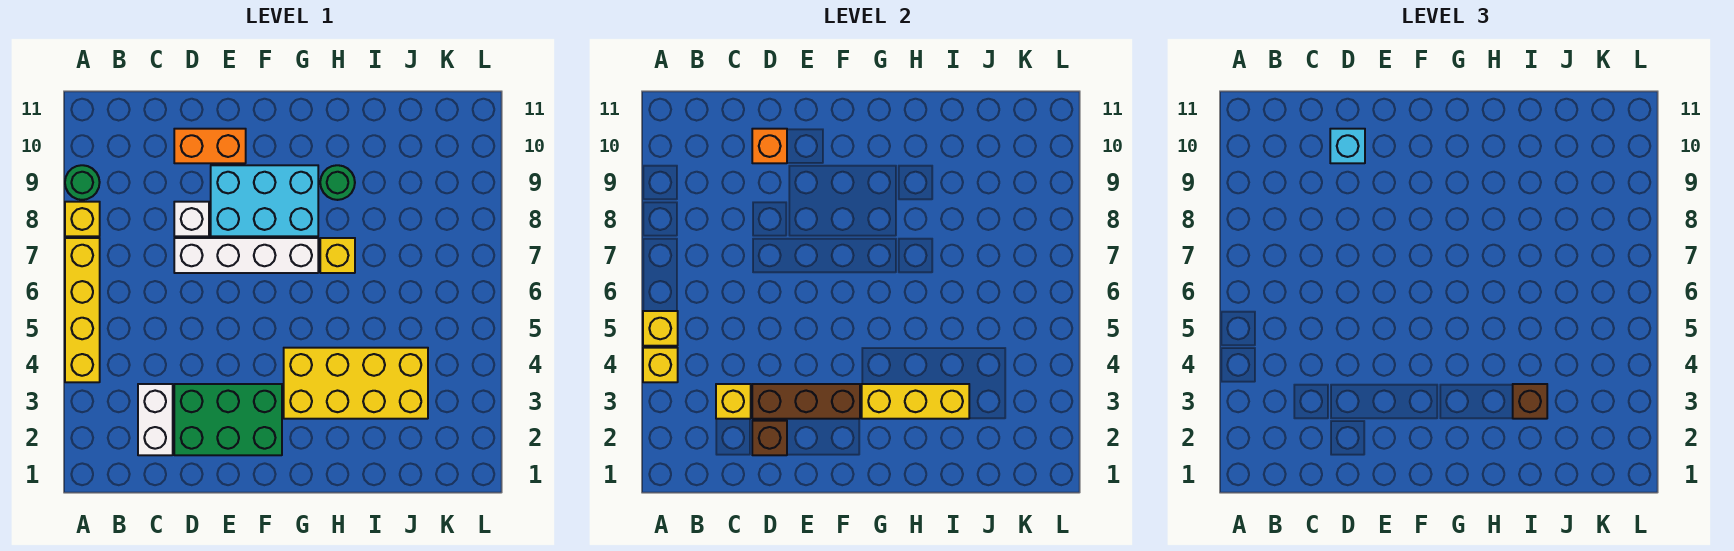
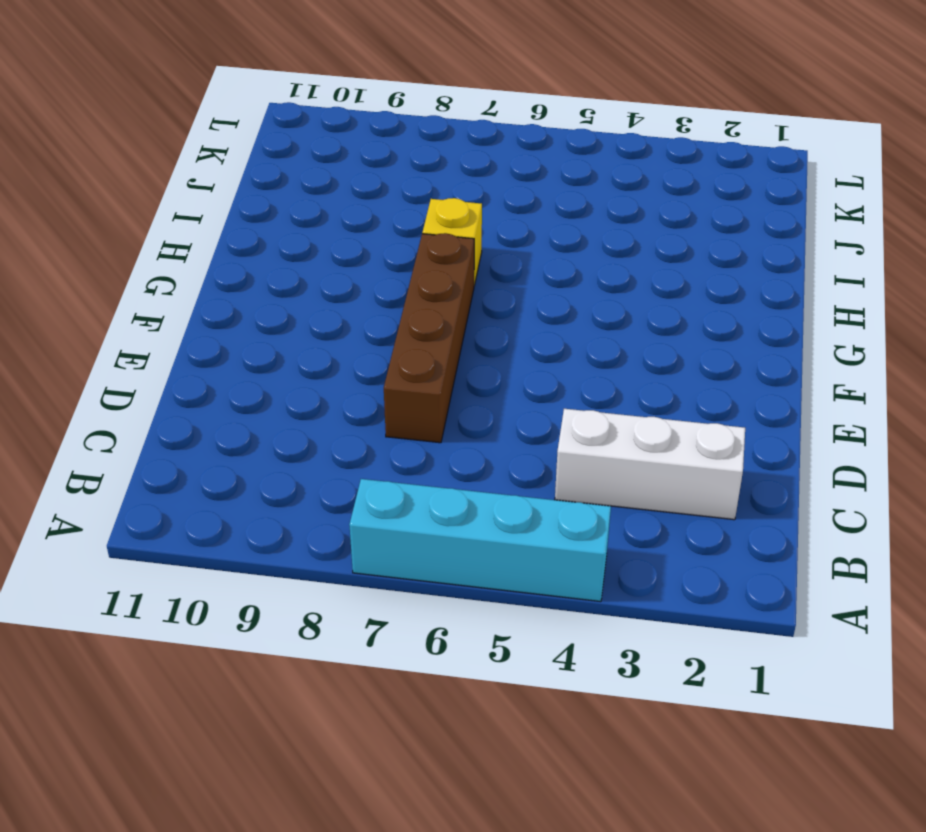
cyan 1x4 brick [349,479,611,602] -> yellow 1x4 brick [65,238,100,382]
white 1x3 brick [555,409,745,520] -> white 1x2 brick [138,384,173,455]
brown 1x4 brick [384,233,474,443] -> white 1x4 brick [174,238,318,273]
none -> yellow 1x1 brick [65,202,100,236]
none -> green 1x1 round brick [65,165,100,200]
none -> green 2x3 brick [174,384,282,455]

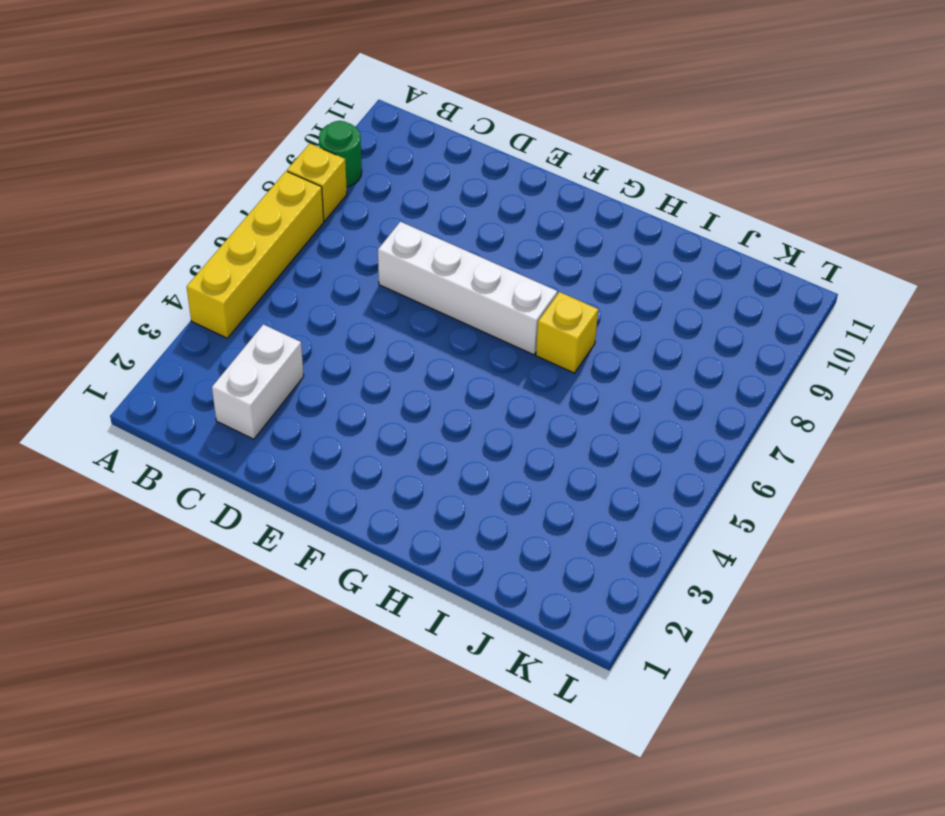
none -> green 2x3 brick [174,384,282,455]
none -> white 1x1 brick [174,202,209,236]
none -> orange 1x2 brick [174,129,246,163]

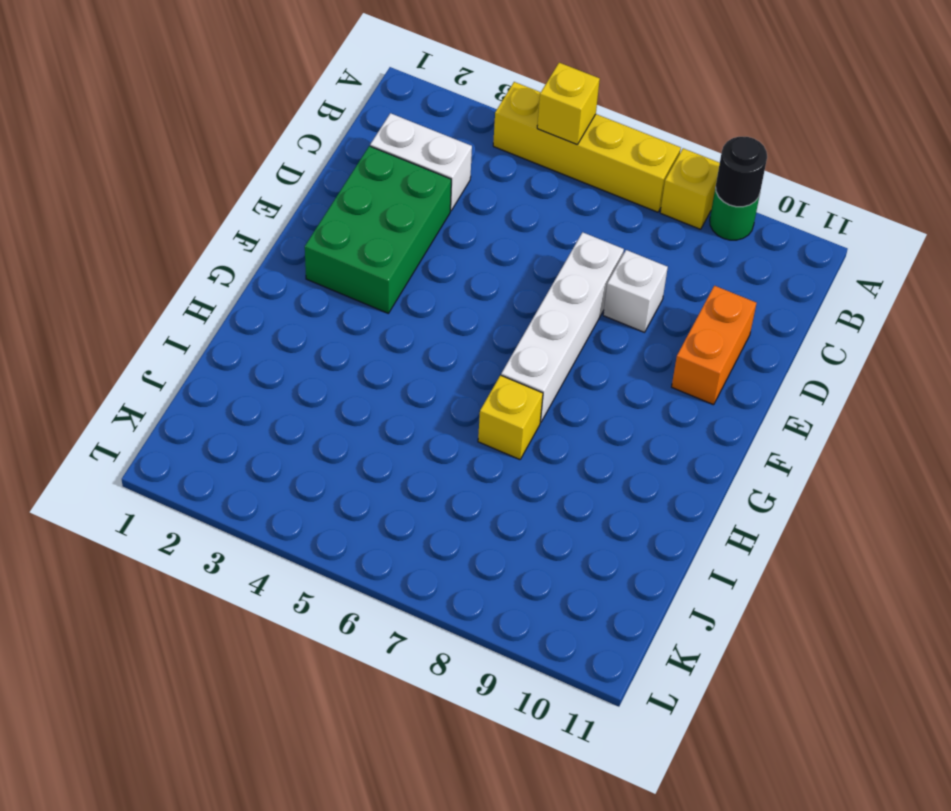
black 1x1 round brick [716,137,767,207] -> none
none -> cyan 2x3 brick [211,165,318,236]
none -> yellow 2x4 brick [284,348,428,419]
none -> green 1x1 round brick [320,165,355,200]

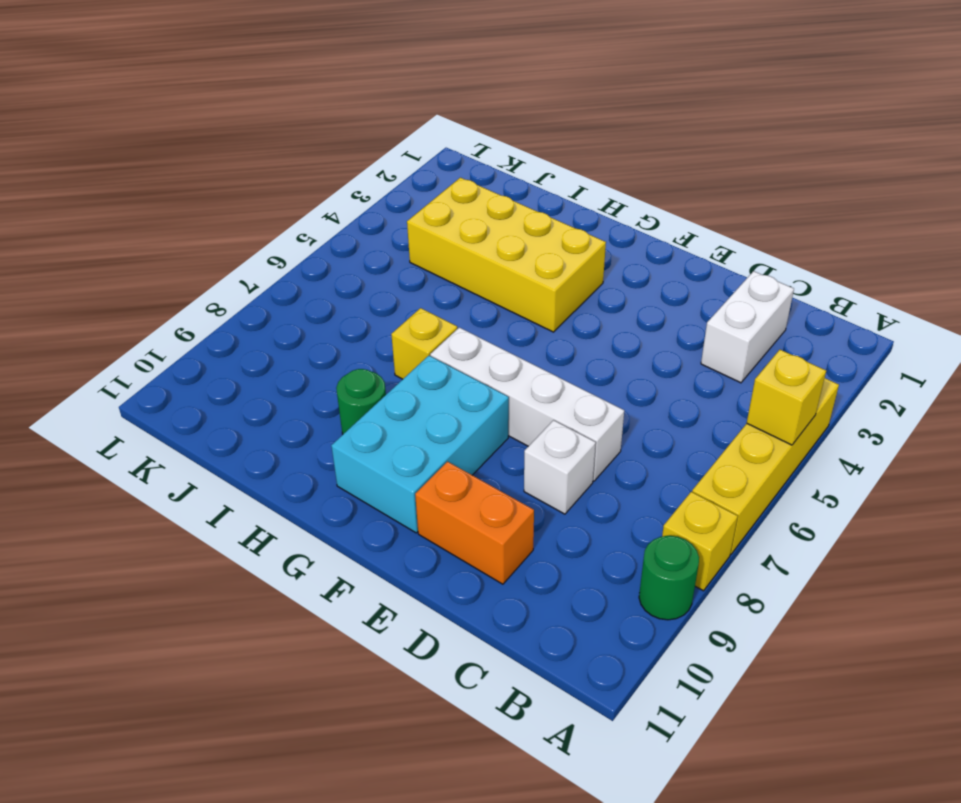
cyan 2x3 brick [331,356,509,533] -> cyan 2x3 brick turned to [211,165,318,236]
none -> green 2x3 brick [174,384,282,455]
none -> yellow 1x1 brick [643,348,678,382]
none -> yellow 1x1 brick [716,384,751,419]

